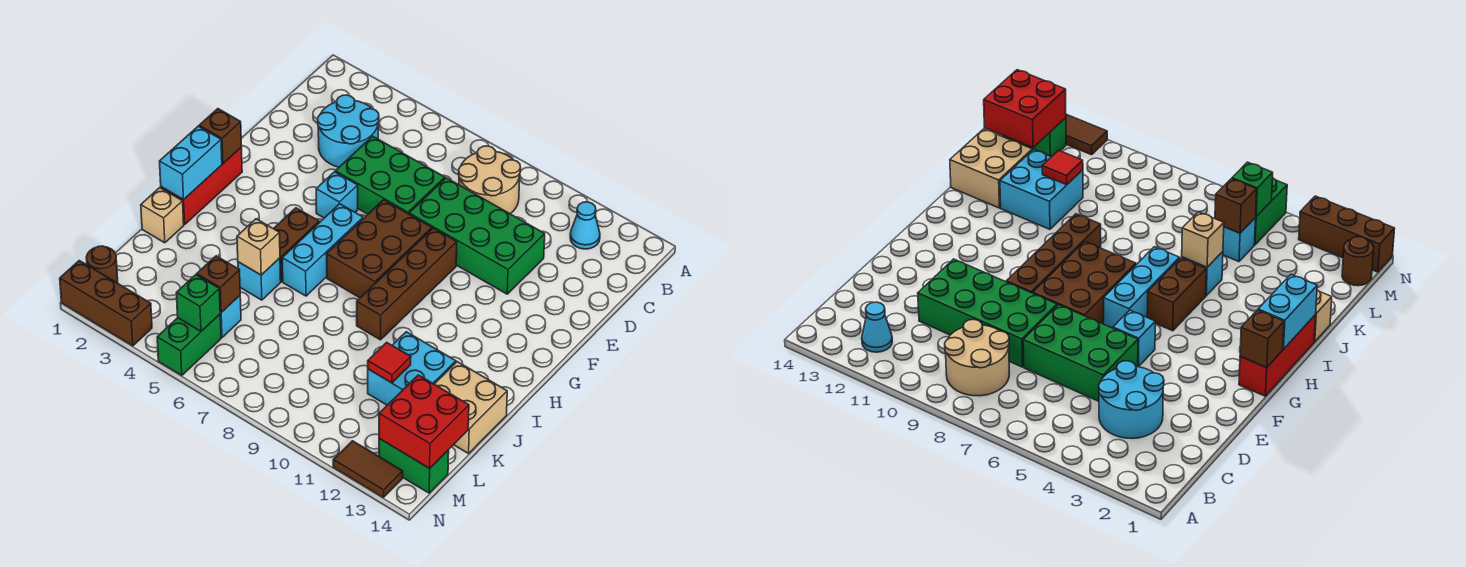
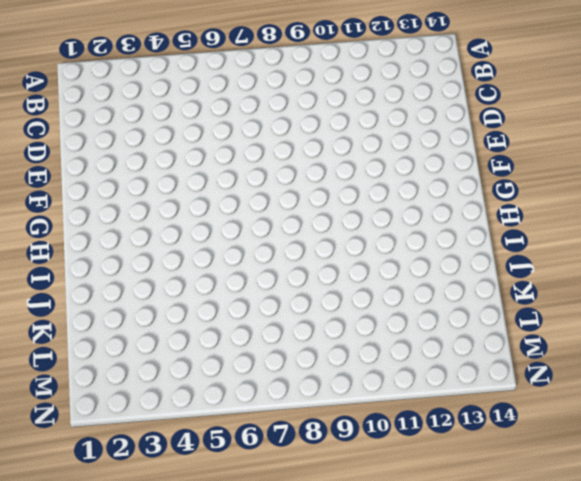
none -> tan 2x2 round brick [459,146,521,214]
none -> cyan 1x1 cone [570,202,600,249]
none -> cyan 2x2 round brick [318,95,379,167]

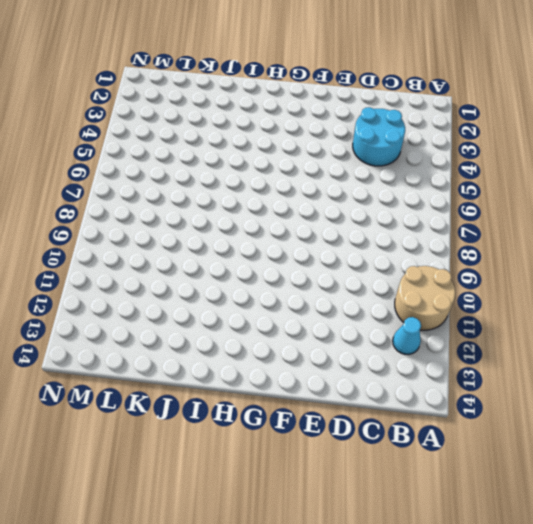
tan 2x2 round brick [395,266,455,330] -> tan 2x2 round brick moved to [459,146,521,214]
none -> green 2x3 brick [335,136,445,214]
none -> green 2x4 brick [409,178,545,294]
none -> cyan 1x1 brick [316,172,358,218]

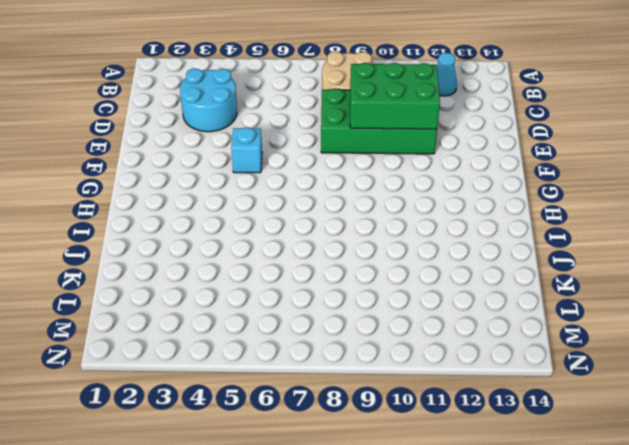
green 2x3 brick [350,63,440,129] -> green 2x3 brick moved to [335,136,445,214]
none -> brown 2x3 brick [326,200,432,298]
none -> brown 1x4 brick [357,228,457,340]
none -> red 1x3 brick [161,147,242,225]

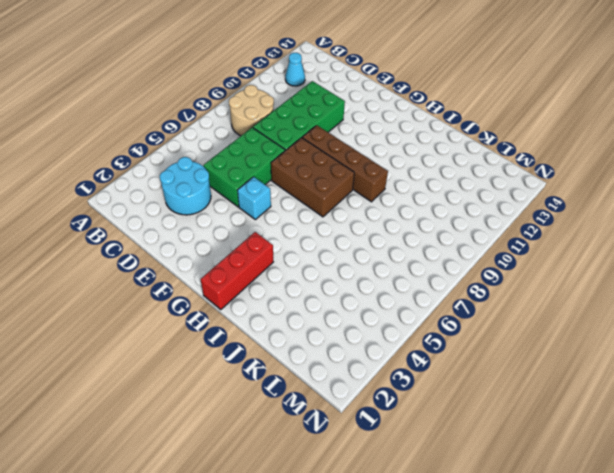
red 1x3 brick [201,232,273,310] -> red 1x3 brick turned to [161,147,242,225]
none -> cyan 1x3 brick [282,204,363,296]
none -> brown 1x2 brick [273,208,319,282]
none -> tan 1x1 brick [141,188,184,243]

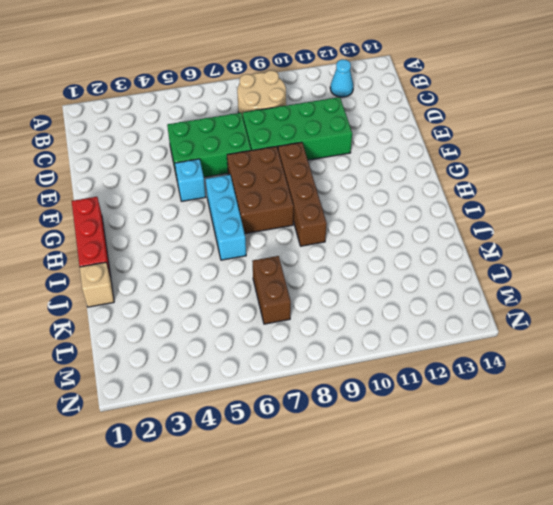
brown 1x2 brick [253,256,291,324] -> brown 1x2 brick moved to [273,208,319,282]
none -> cyan 2x2 round brick [318,95,379,167]
none -> cyan 1x1 brick [238,258,281,300]
none -> cyan 2x2 brick [368,332,456,405]

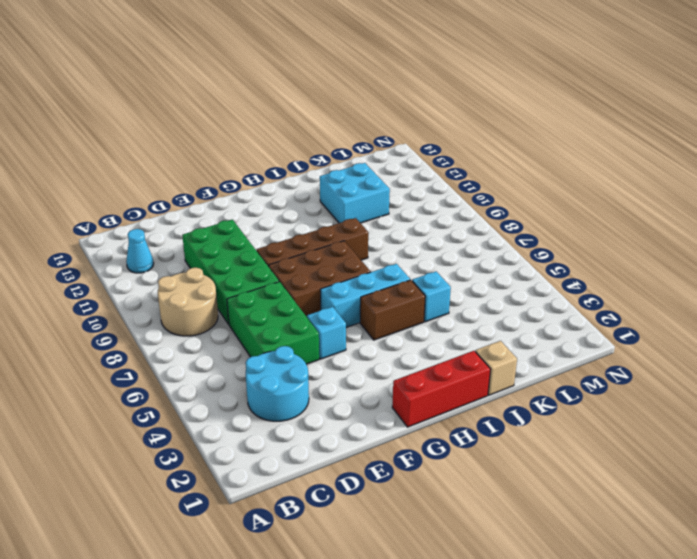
none -> tan 2x2 brick [435,362,507,453]
none -> cyan 1x1 brick [220,296,241,337]
none -> brown 1x1 round brick [86,246,118,283]

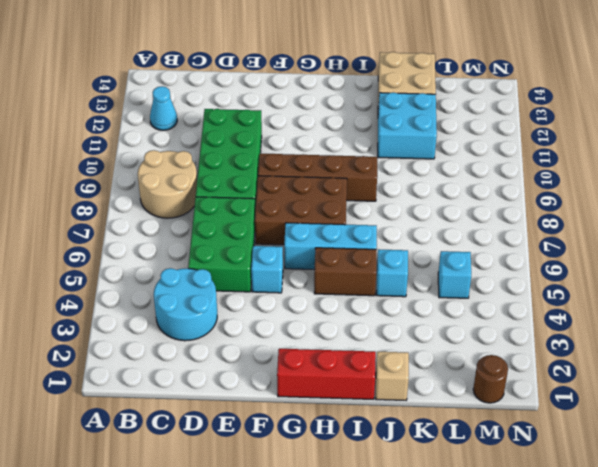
none -> green 1x2 brick [157,314,221,376]
none -> green 1x2 brick [379,439,449,493]
none -> brown 1x3 brick [60,261,152,346]

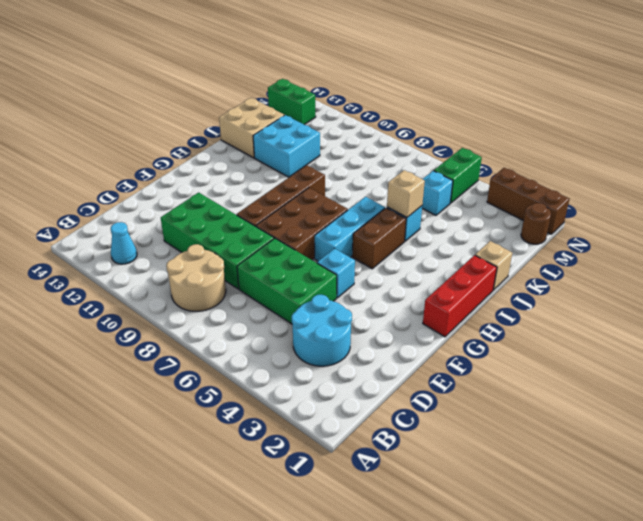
none -> brown 1x2 tile [333,441,403,498]
none -> brown 1x1 brick [199,109,241,164]
none -> cyan 1x2 brick [159,126,222,200]

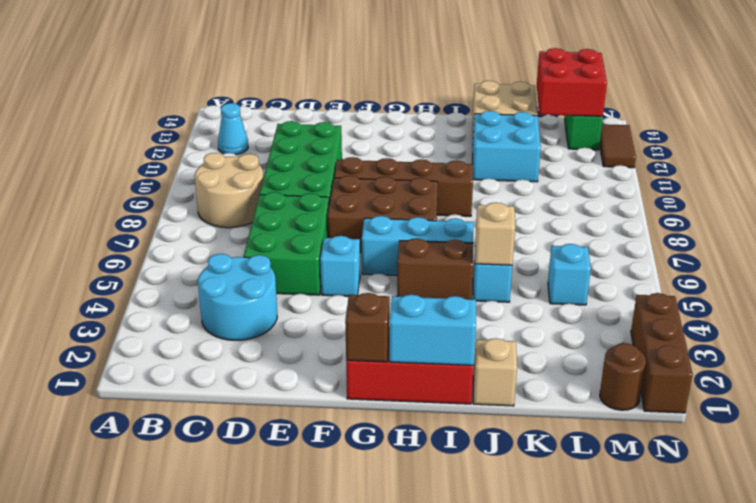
none -> green 1x2 brick [157,314,221,376]
none -> red 1x1 tile [368,342,411,383]
none -> brown 1x1 brick [197,256,240,312]

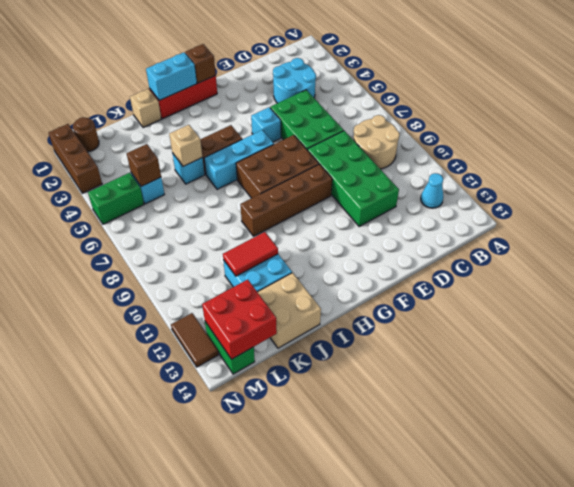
red 1x2 tile [223,232,278,276] -> red 1x1 tile [368,342,411,383]
none -> green 1x1 brick [176,275,220,331]

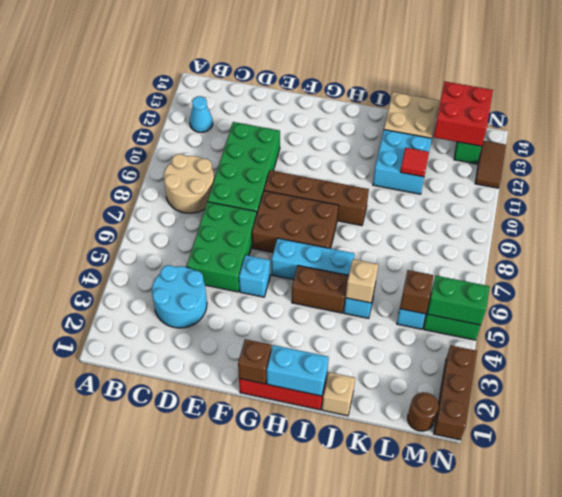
green 1x2 brick [427,275,490,325] -> green 1x1 brick [176,275,220,331]

